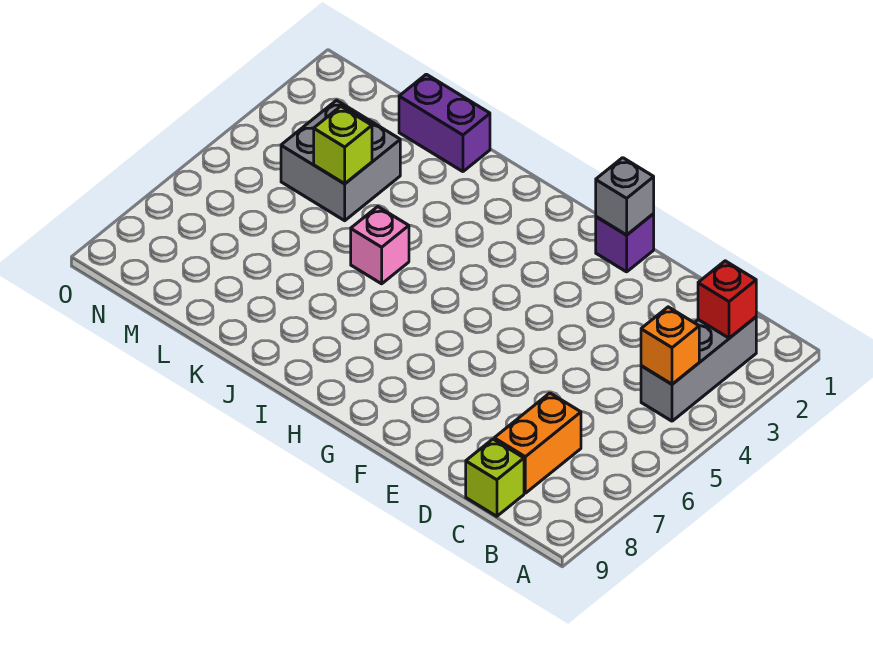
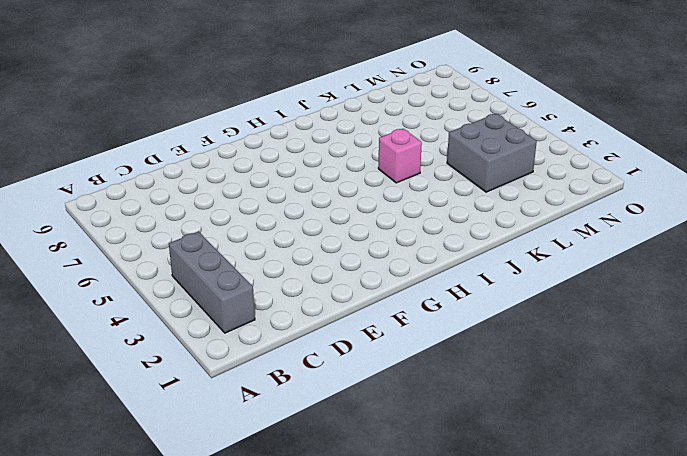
none -> orange 1x2 brick [494,393,581,493]
none -> lime 1x1 brick [466,439,524,516]

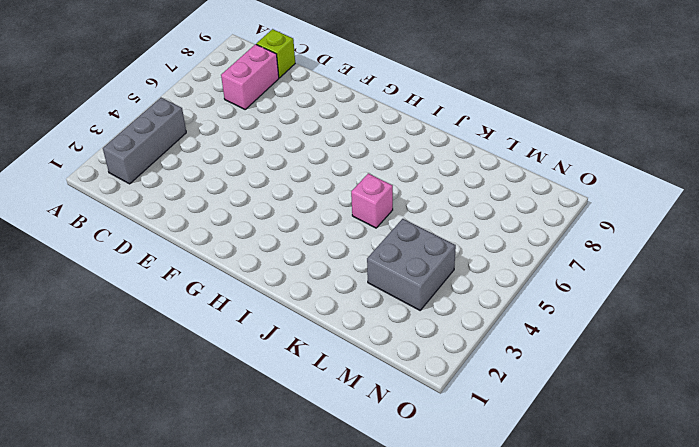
pink 1x2 brick [221,44,279,109] -> orange 1x2 brick [494,393,581,493]
none -> purple 1x1 brick [596,214,654,272]
none -> purple 1x2 brick [399,74,490,172]

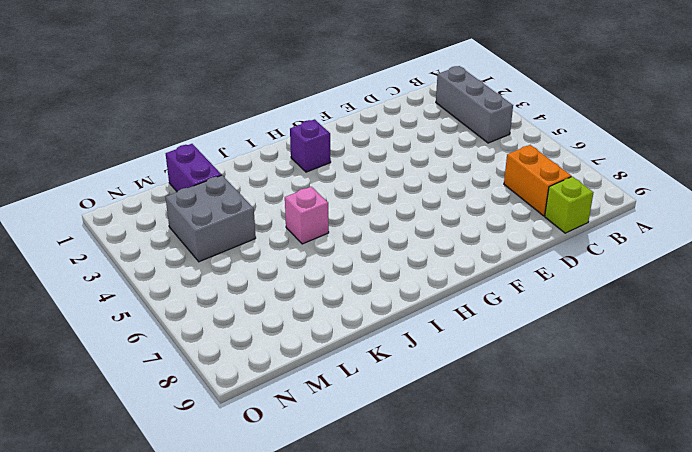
purple 1x1 brick [290,119,331,172] -> purple 1x1 brick moved to [596,214,654,272]
purple 1x2 brick [166,144,222,191] -> purple 1x2 brick turned to [399,74,490,172]
none -> red 1x1 brick [698,261,756,338]
none -> orange 1x1 brick [641,307,699,384]

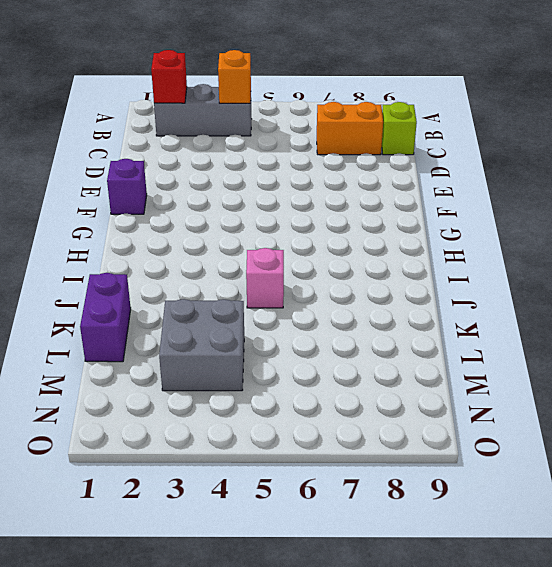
none -> grey 1x1 brick [596,158,654,235]
none -> lime 1x1 brick [314,106,372,184]

